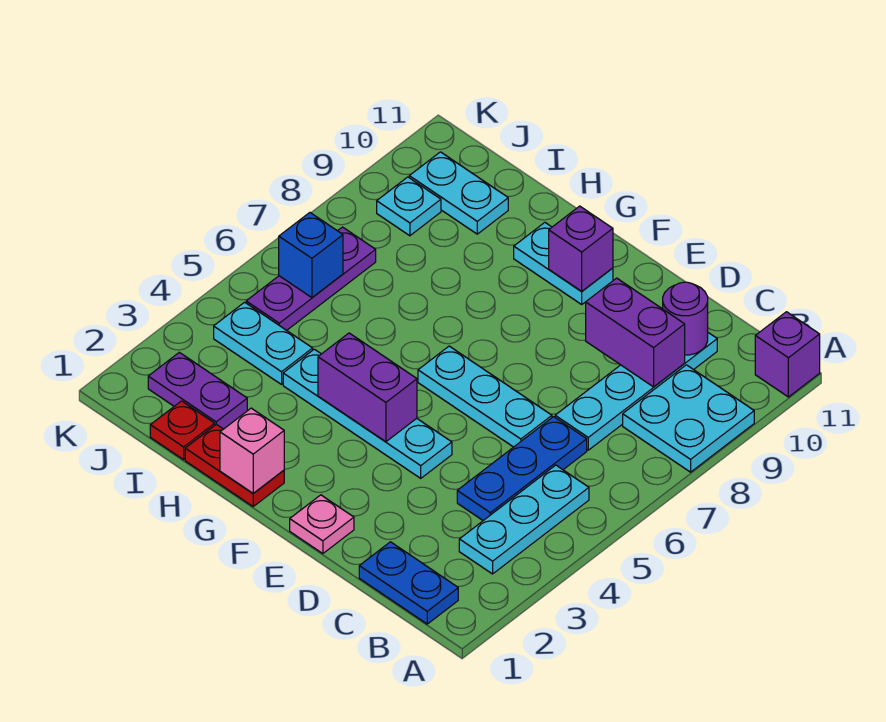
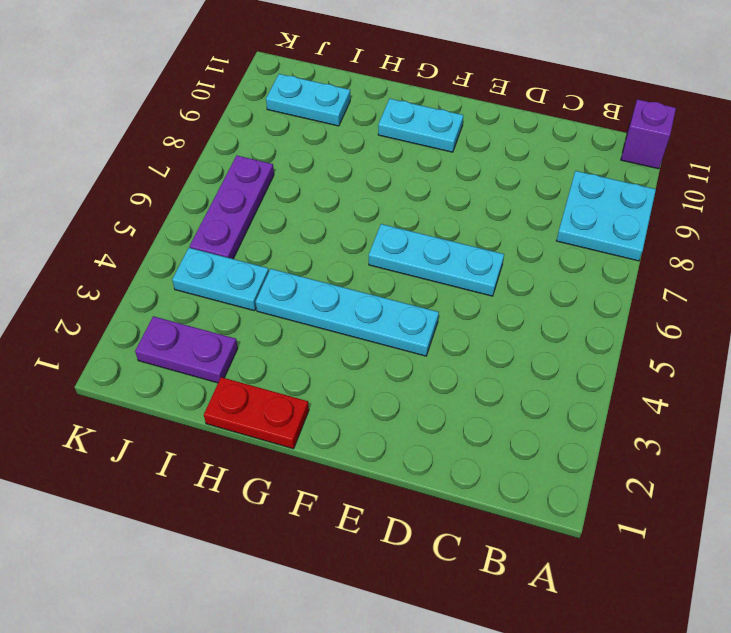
none -> blue 1x2 plate [359,542,458,624]
none -> cyan 1x3 plate [459,465,589,574]
none -> blue 1x3 plate [457,417,587,521]

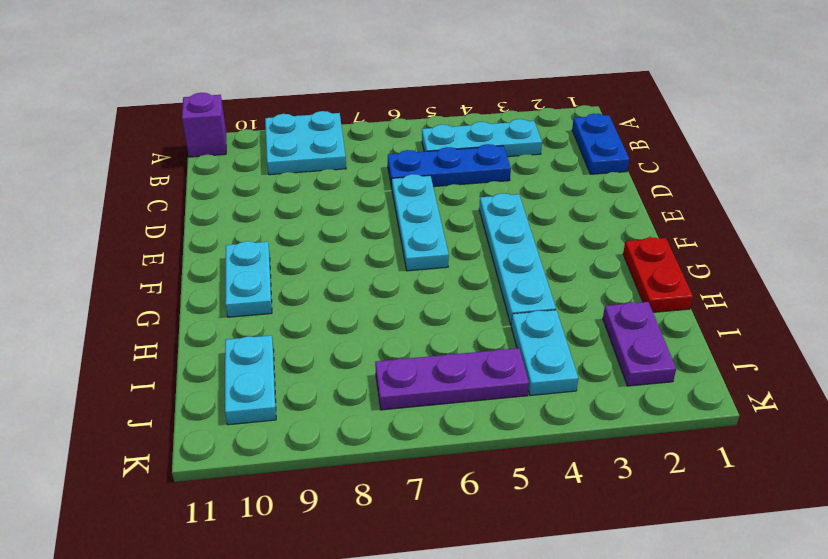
none -> cyan 1x4 plate [555,333,717,450]
none -> pink 1x1 plate [290,495,354,554]
none -> red 1x1 plate [150,401,215,460]

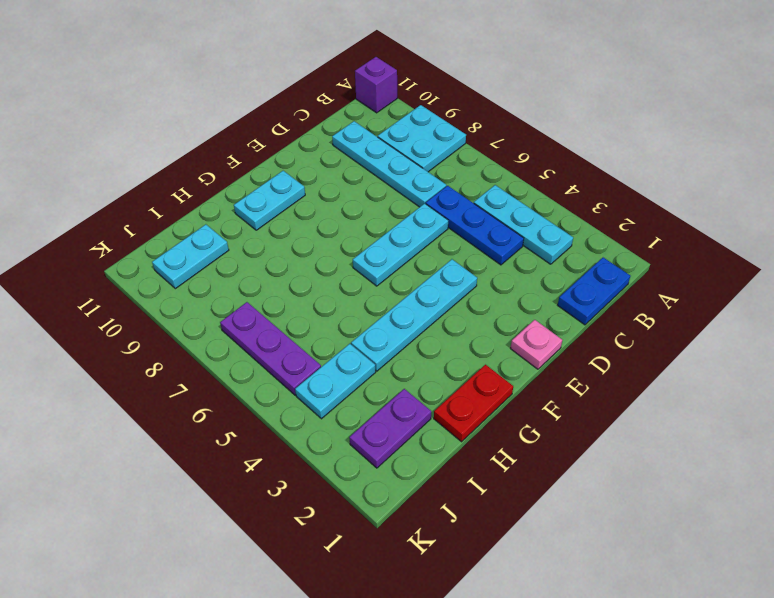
none -> red 1x1 plate [150,401,215,460]
none -> cyan 1x1 plate [377,177,441,236]
none -> purple 1x2 brick [586,278,685,387]

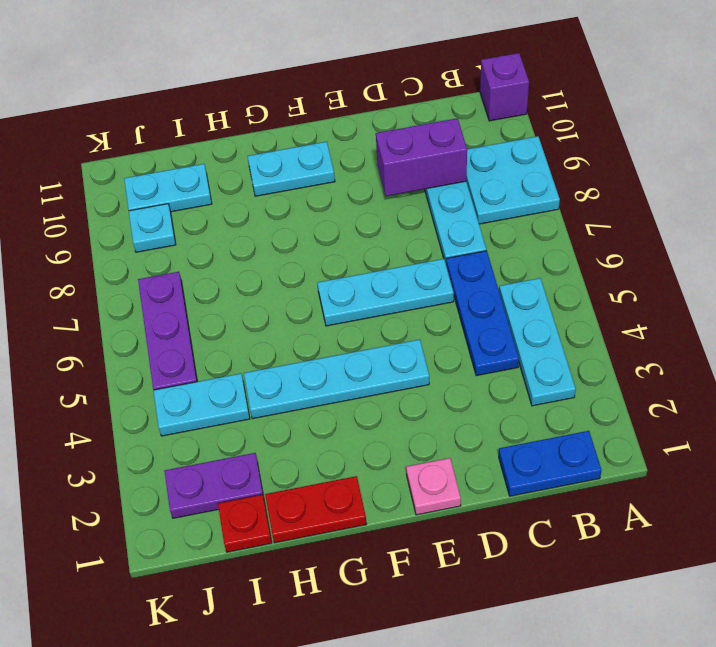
none -> purple 1x1 round brick [663,282,708,355]
none -> purple 1x2 brick [318,333,417,442]
none -> purple 1x1 brick [549,206,613,291]

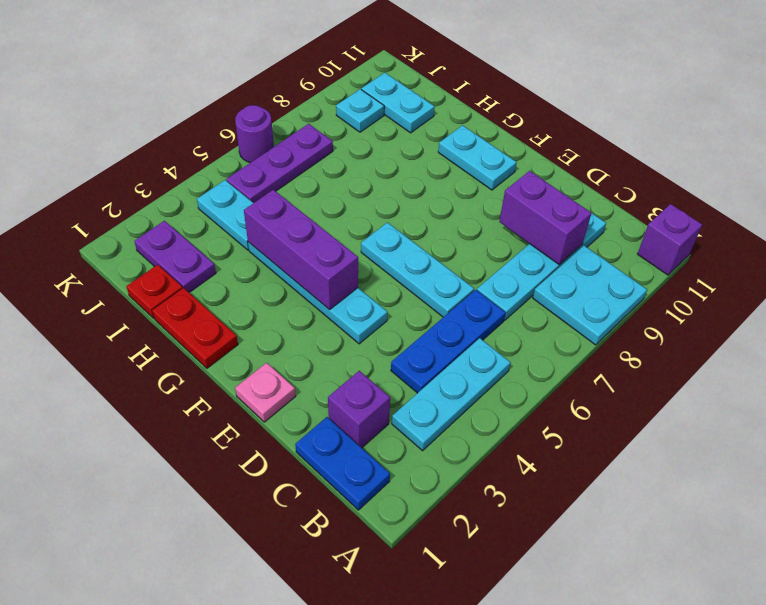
purple 1x1 brick [328,371,390,448] -> purple 1x1 brick moved to [549,206,613,291]
purple 1x3 brick [244,190,358,310] -> purple 1x2 brick [318,333,417,442]
purple 1x1 round brick [235,105,274,163] -> purple 1x1 round brick moved to [663,282,708,355]
none -> pink 1x1 brick [220,408,284,493]
none -> blue 1x1 brick [279,213,343,298]

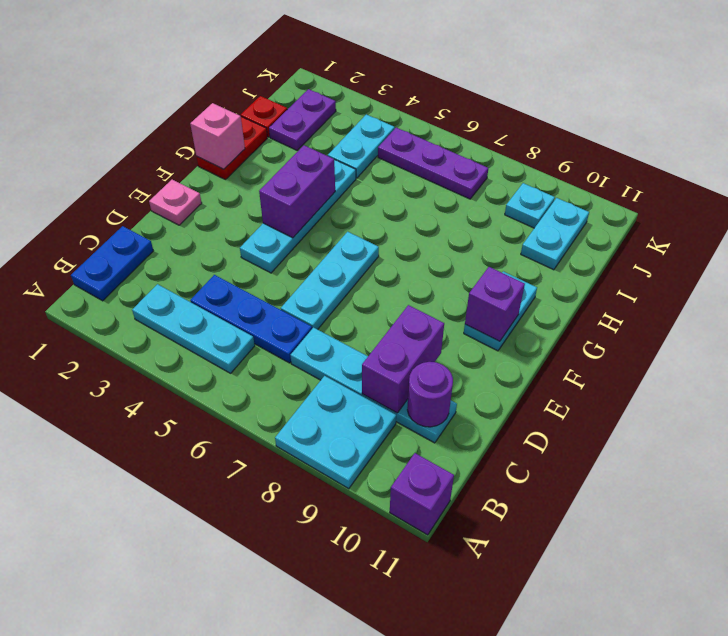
none -> blue 1x1 brick [279,213,343,298]

